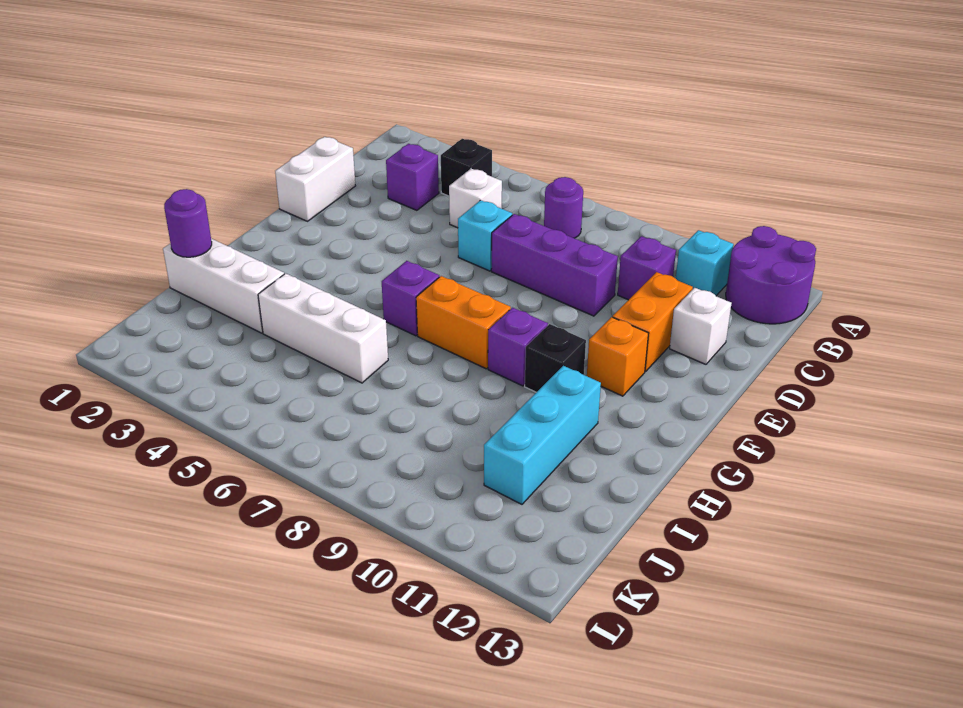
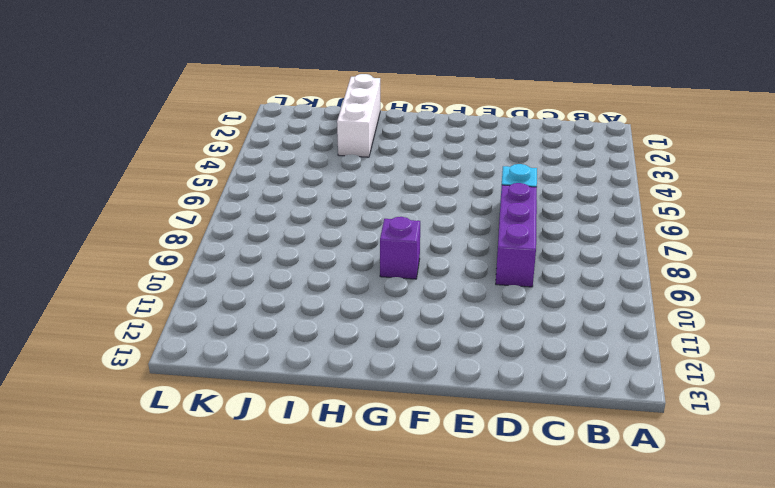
none -> purple 2x2 round brick [726,226,816,324]
none -> black 1x1 brick [441,139,492,196]
none -> purple 1x1 round brick [544,177,583,238]

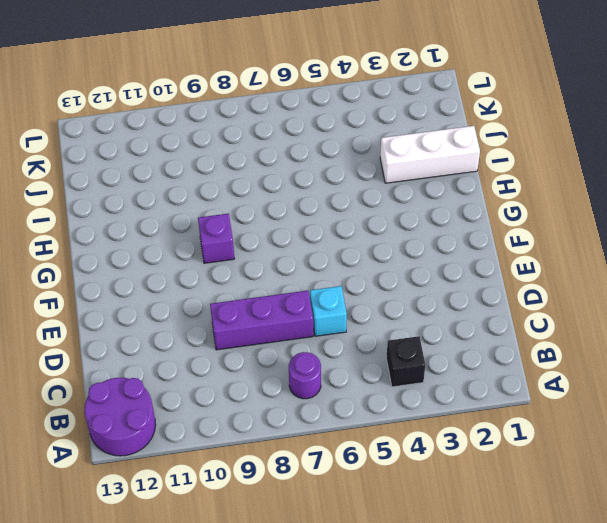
none -> cyan 1x1 brick [676,230,734,296]
none -> purple 1x1 brick [386,144,439,210]
none -> white 1x1 brick [449,169,502,228]

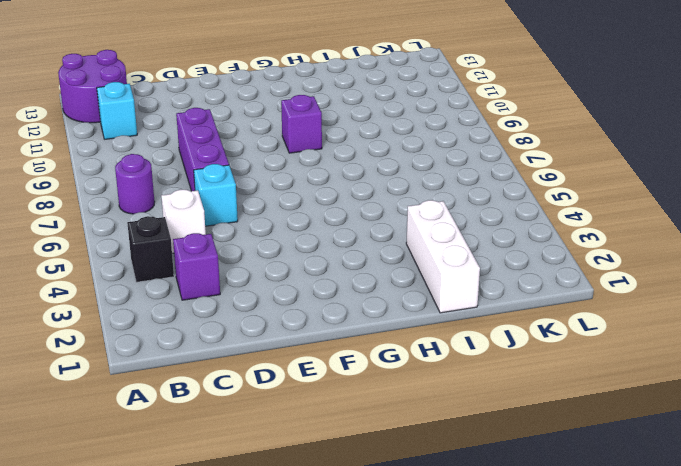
none -> purple 1x1 brick [618,236,676,300]
none -> white 1x2 brick [275,137,356,221]
none -> orange 1x2 brick [613,272,693,372]

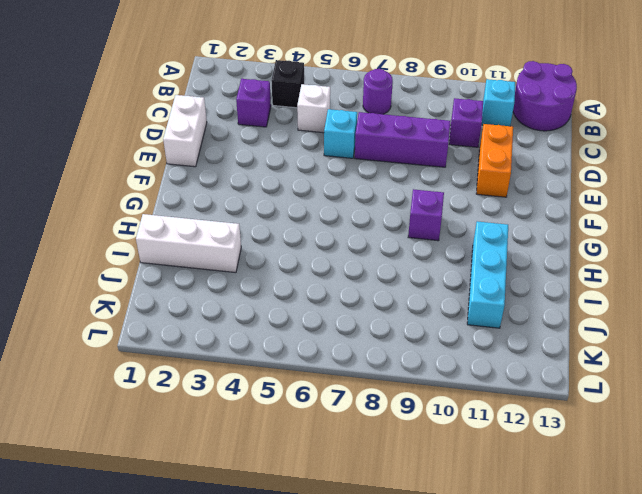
none -> white 1x1 brick [670,288,732,364]
none -> orange 1x1 brick [587,317,649,396]
none -> purple 1x1 brick [382,261,439,336]

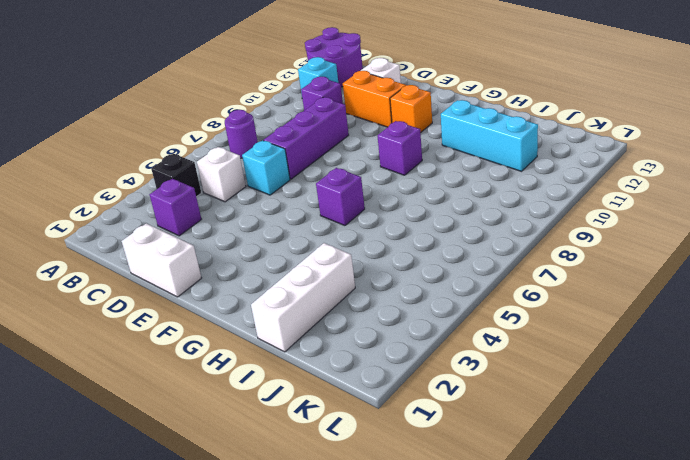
none -> orange 1x2 brick [416,276,511,369]
none -> black 1x1 brick [525,324,586,392]
none -> white 1x3 brick [258,273,388,383]

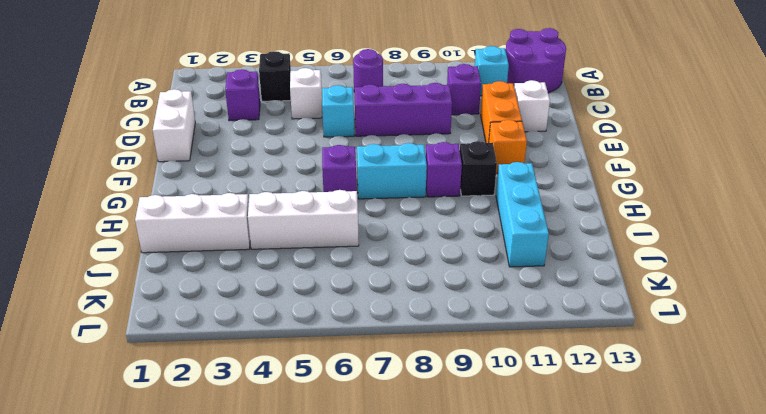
cyan 1x2 brick [357,143,427,199] -> orange 1x2 brick [416,276,511,369]
none -> purple 1x1 round brick [164,189,212,257]

